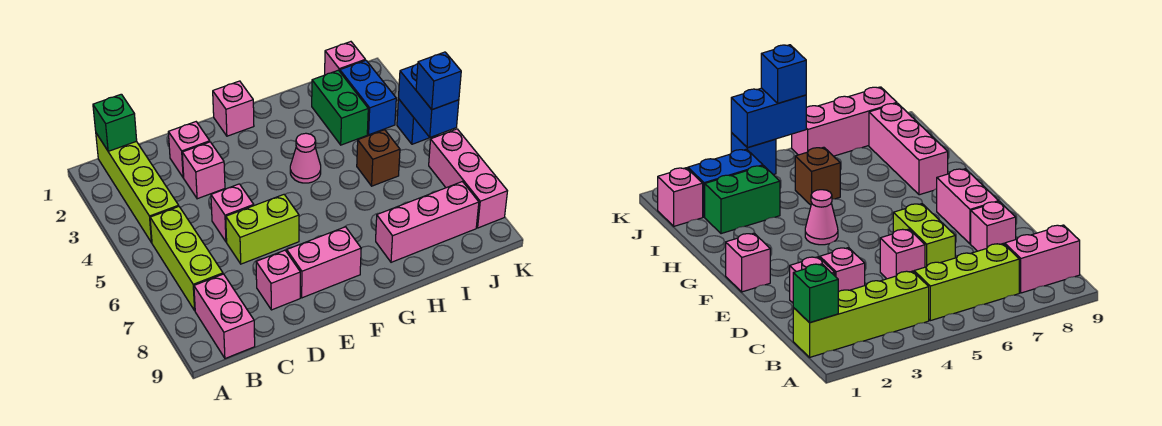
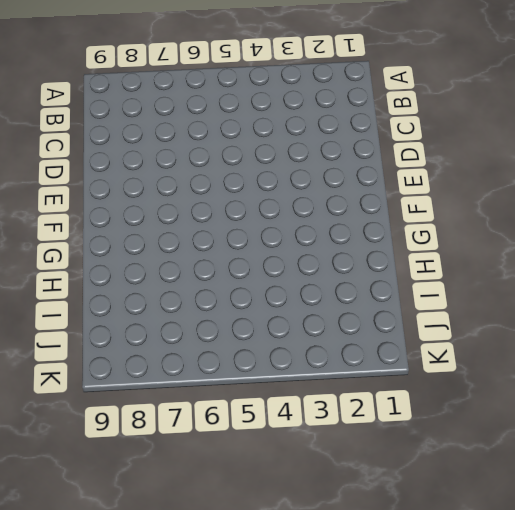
none -> lime 1x4 brick [96,133,179,243]
none -> lime 1x3 brick [150,207,223,311]
none -> pink 1x2 brick [194,274,255,359]

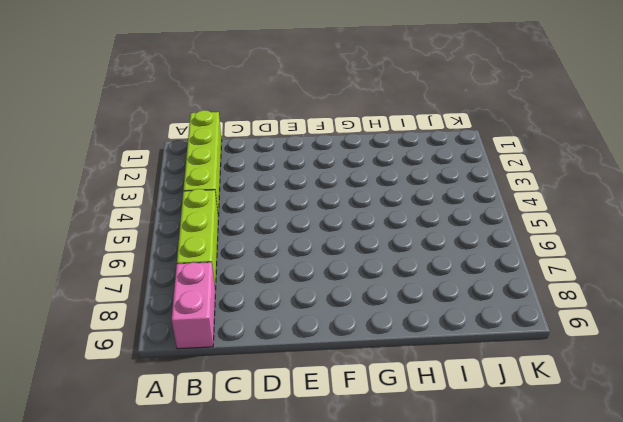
none -> pink 1x1 brick [168,122,210,178]
none -> pink 1x1 brick [182,142,225,199]
none -> pink 1x1 brick [211,184,254,242]

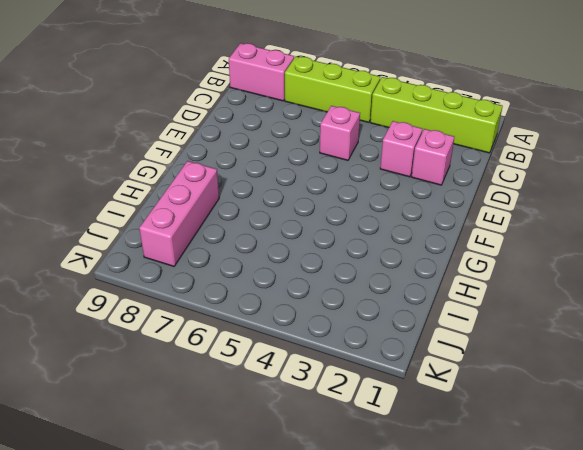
none -> lime 1x2 brick [226,194,299,264]
none -> pink 1x1 brick [256,250,300,310]
none -> pink 1x2 brick [287,227,361,298]

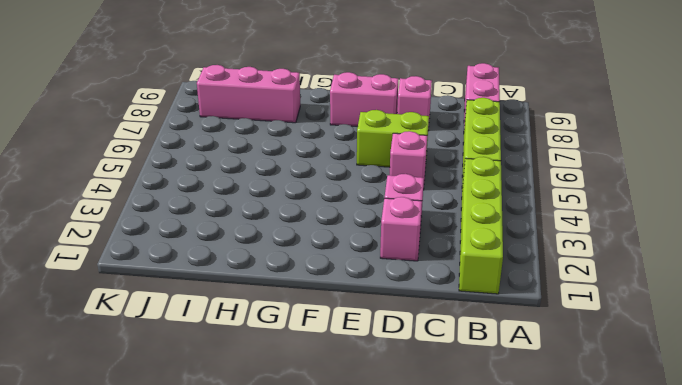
none -> pink 1x1 brick [213,81,254,136]
none -> pink 1x1 cone [290,133,321,183]
none -> green 1x2 brick [312,70,368,145]

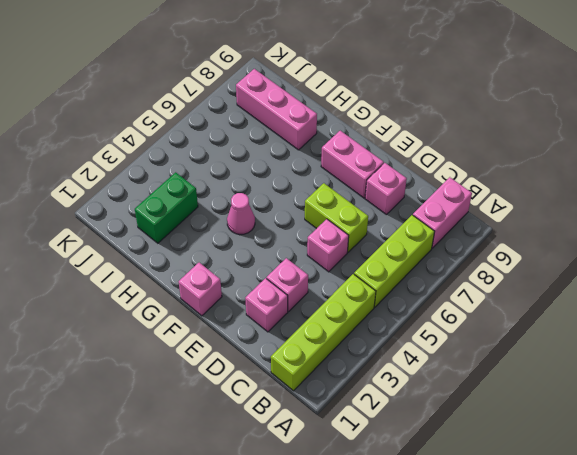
none -> brown 1x1 brick [357,130,400,186]
none -> pink 1x1 brick [325,42,365,75]
none -> blue 1x2 brick [340,60,396,135]

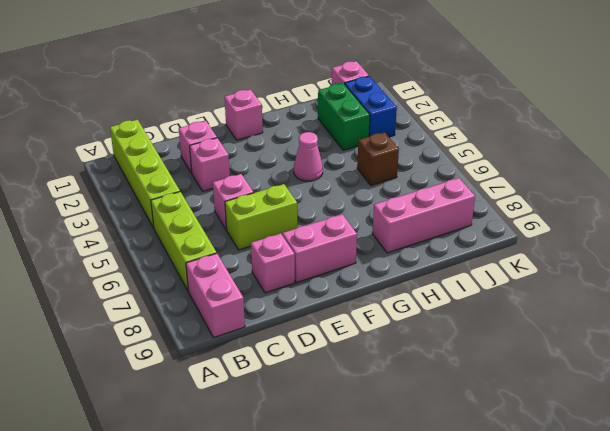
none -> blue 1x1 brick [397,99,430,144]
none -> pink 1x3 brick [429,129,507,228]
none -> green 1x1 brick [93,94,137,151]

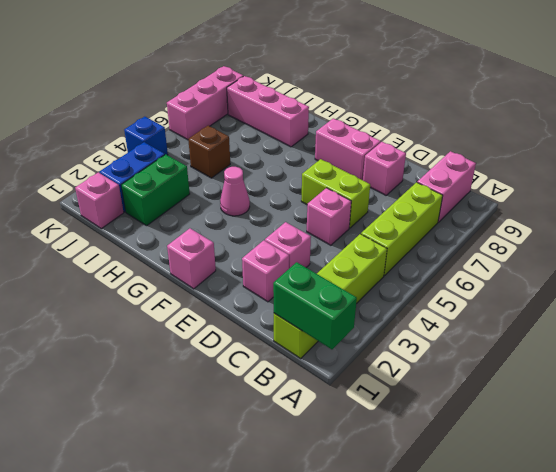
green 1x2 brick [273,262,357,349] -> green 1x1 brick [93,94,137,151]
none -> blue 1x2 brick [398,64,459,137]
none -> blue 1x1 brick [416,52,461,110]

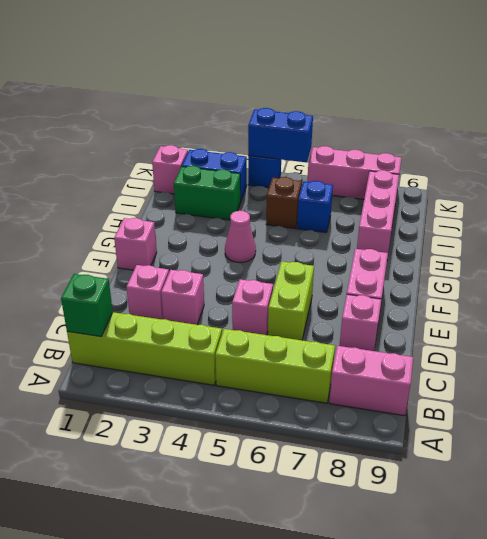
blue 1x1 brick [297,181,333,233] -> blue 1x1 brick moved to [416,52,461,110]

